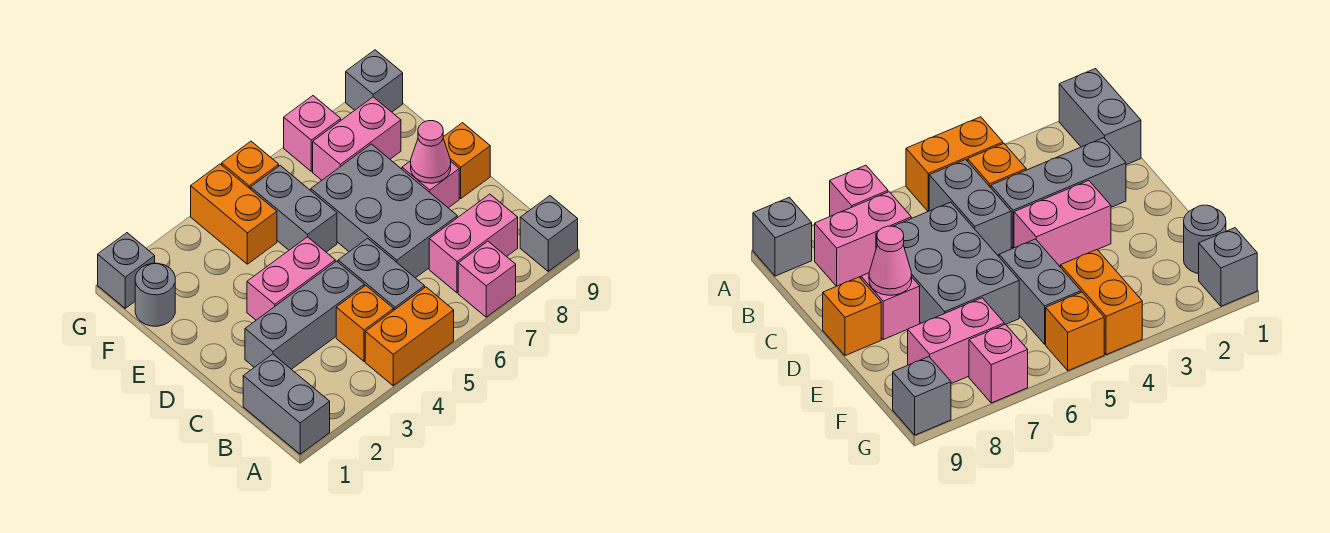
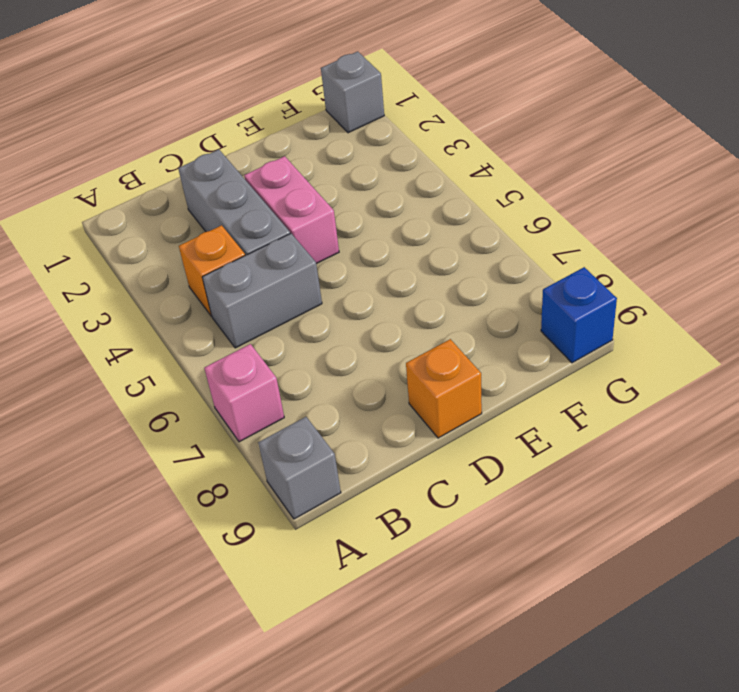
blue 1x1 brick [541,267,617,363] -> grey 1x1 brick [346,50,403,112]
none -> grey 1x2 brick [243,354,330,454]
none -> orange 1x2 brick [365,287,454,386]
none -> pink 1x2 brick [429,194,518,293]

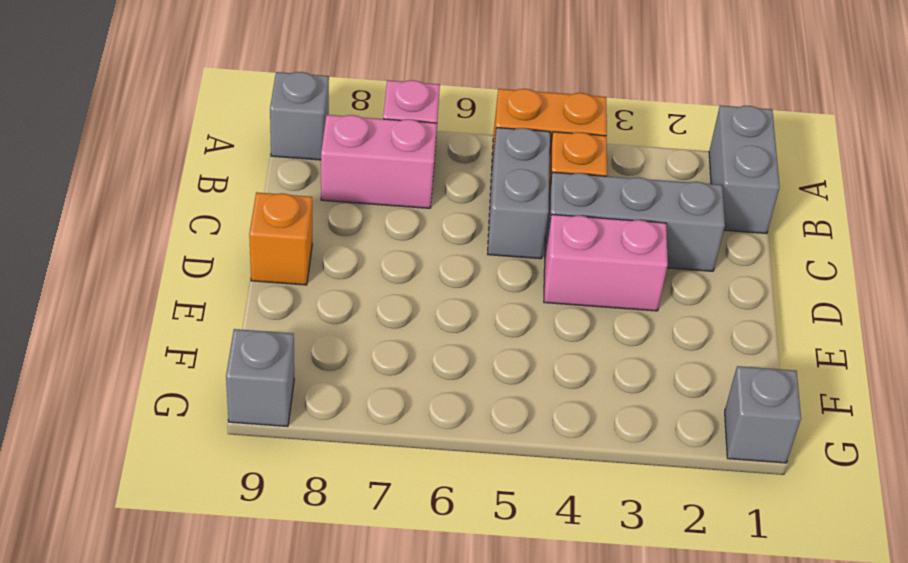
none -> grey 2x3 brick [311,144,457,278]
none -> pink 1x1 brick [402,161,459,208]
none -> grey 1x2 brick [251,166,337,252]

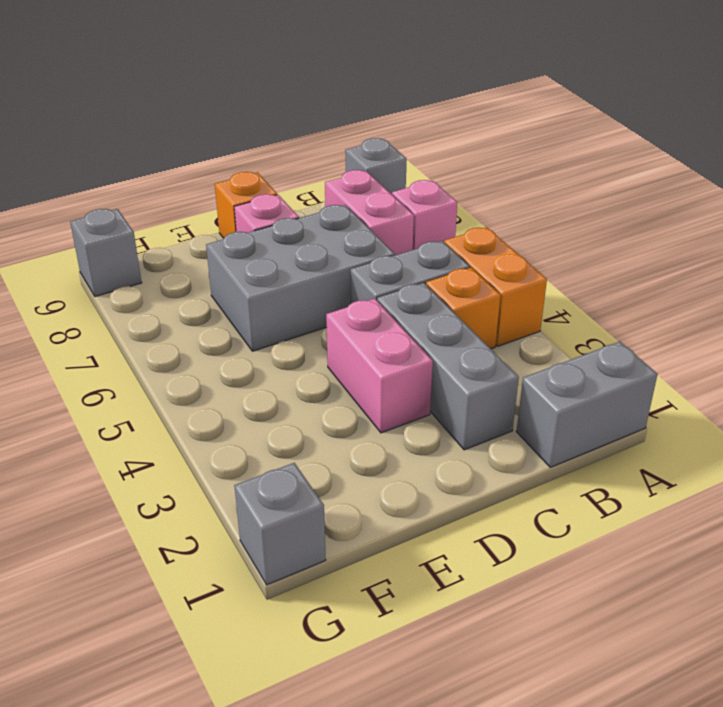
none -> grey 1x2 brick [251,166,337,252]
none -> grey 1x1 round brick [135,263,175,326]
none -> orange 1x2 brick [191,164,277,264]

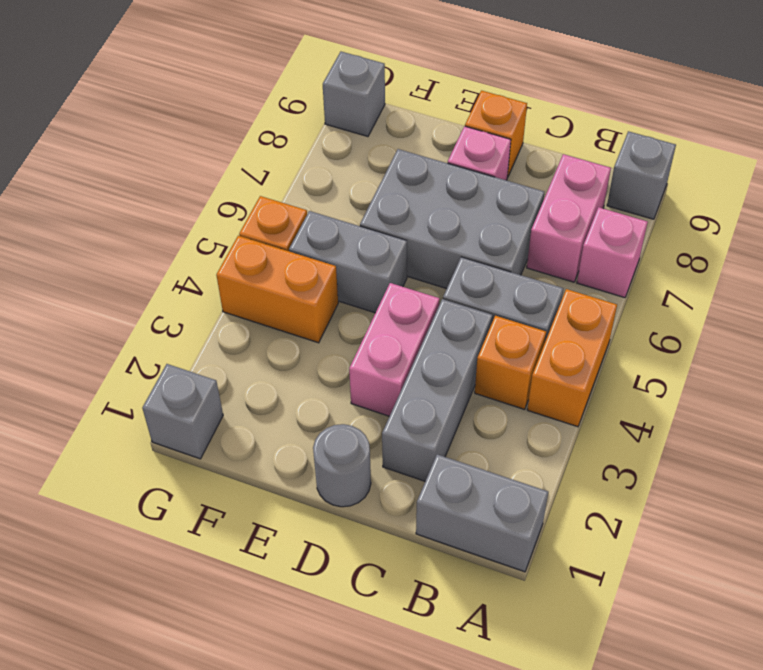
grey 1x1 round brick [313,424,371,507] -> grey 1x1 round brick moved to [135,263,175,326]
none -> pink 1x2 brick [313,97,401,180]
none -> pink 1x1 brick [284,96,341,171]
none -> pink 1x1 cone [411,121,451,183]

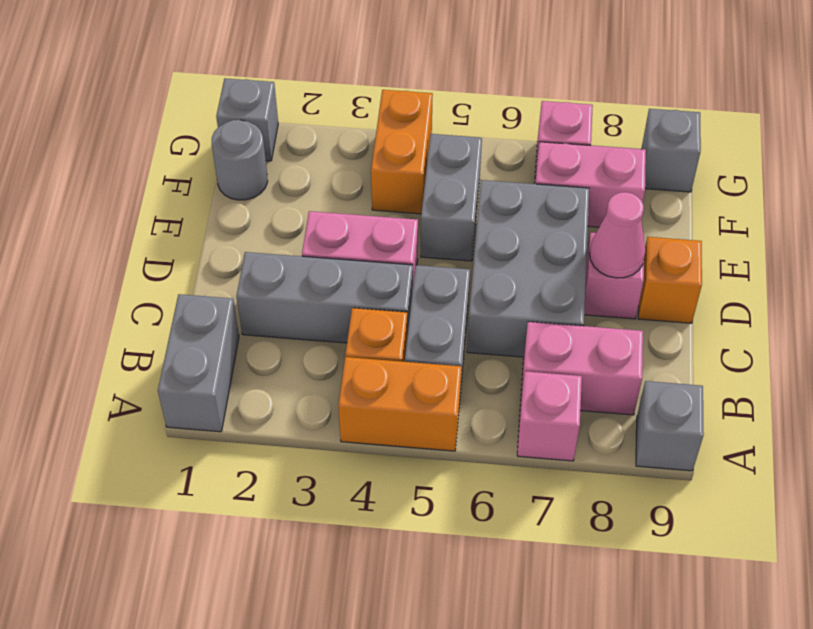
none -> orange 1x1 brick [222,141,279,189]

